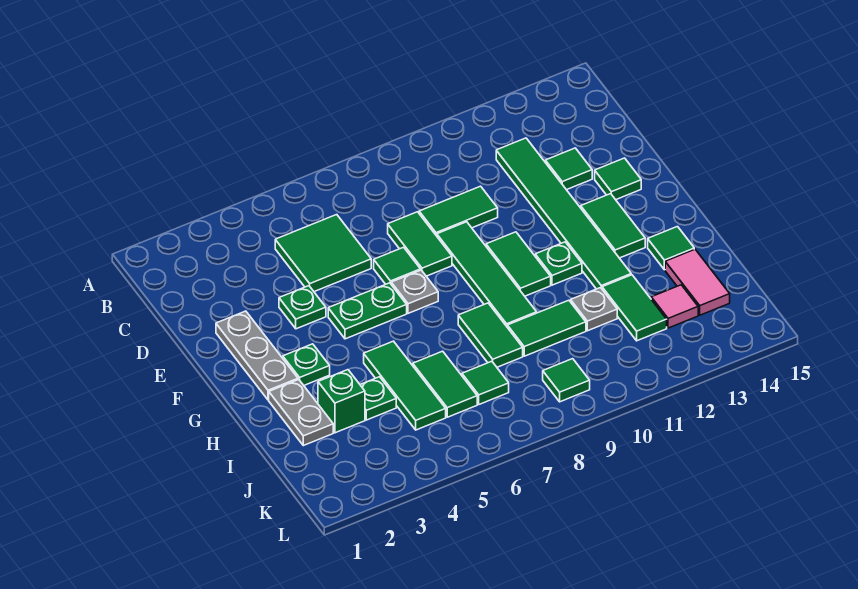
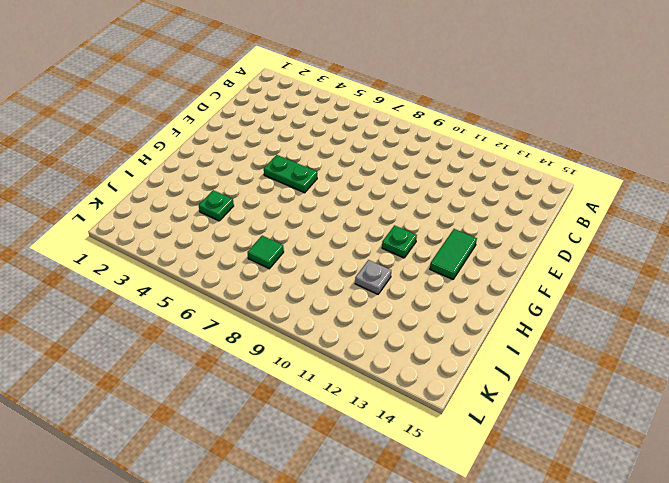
none -> green 2x2 tile [275,215,371,292]
none -> green 1x6 tile [496,138,631,289]
none -> green 1x2 tile [388,212,452,276]
none -> green 1x2 tile [419,186,498,236]

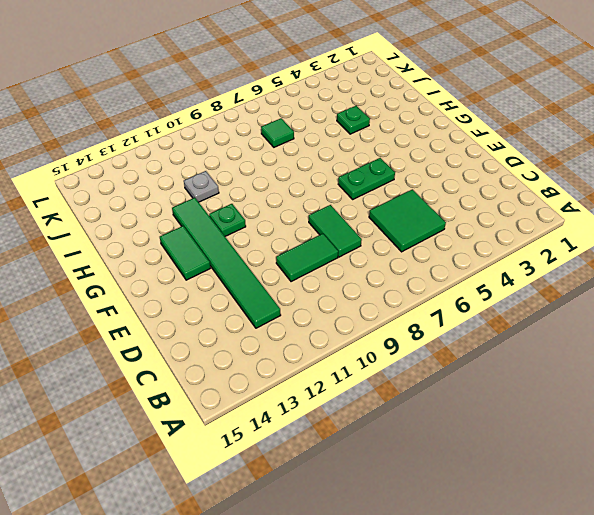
none -> green 1x1 tile [545,148,592,190]
none -> grey 1x3 plate [216,311,298,400]
none -> green 1x1 plate [279,286,326,329]
none -> green 1x1 tile [374,247,421,284]

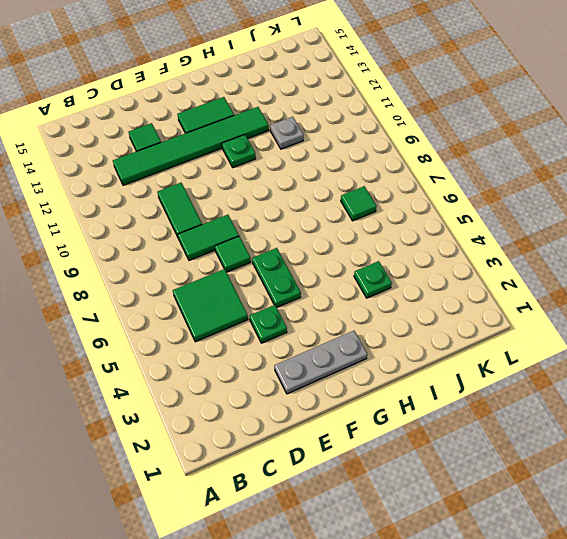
none -> green 1x4 tile [437,222,537,326]
none -> green 1x1 tile [595,158,641,200]
none -> grey 1x1 plate [391,270,438,313]
none -> green 1x2 tile [486,232,551,296]

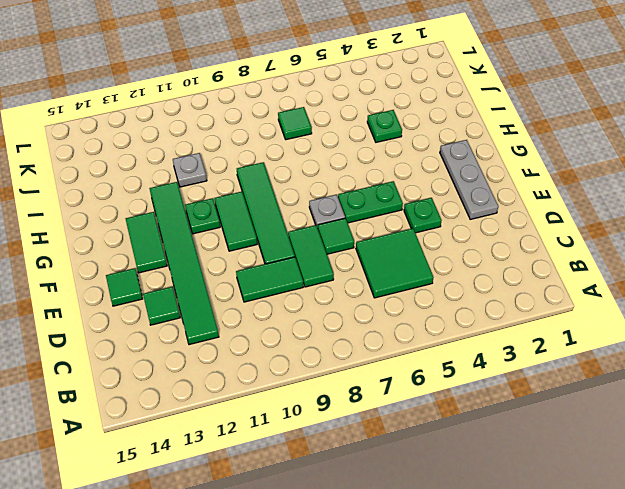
none -> green 1x1 plate [283,344,330,385]
none -> grey 1x2 plate [269,380,333,446]
none -> green 1x3 tile [364,341,446,430]
none -> green 1x2 tile [458,303,523,367]

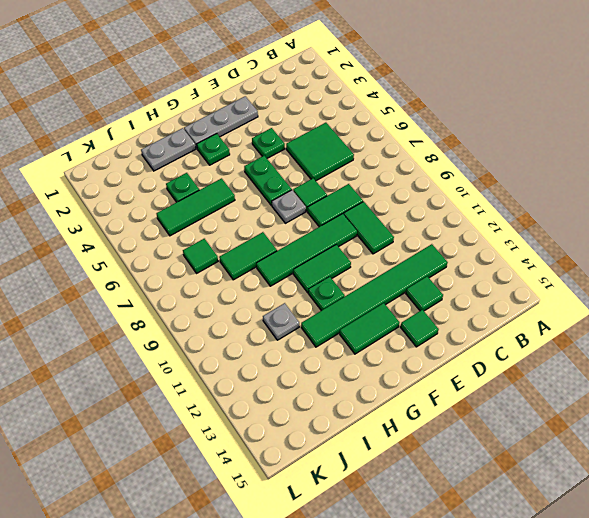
none -> green 1x1 tile [648,227,694,270]
none -> green 1x1 brick [318,370,365,433]
none -> green 1x2 tile [413,351,477,417]
none -> green 1x2 tile [507,300,586,356]

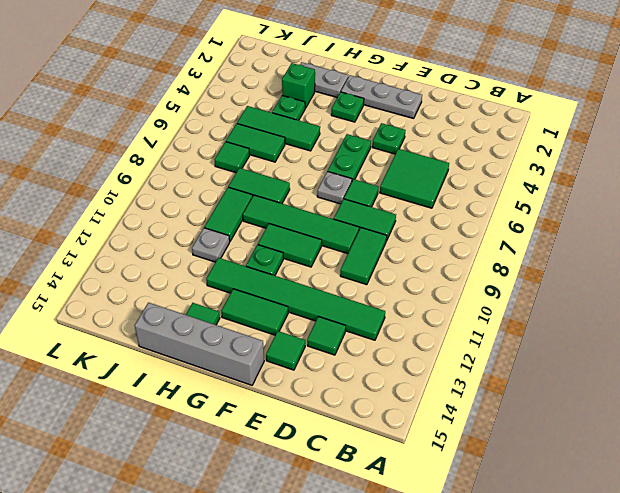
grey 1x4 brick [135,303,264,385] -> none
none -> green 1x2 tile [602,275,667,341]
none -> pink 1x2 tile [665,249,730,315]
none -> pink 1x1 tile [651,285,698,328]
none -> green 1x1 tile [543,359,590,402]

